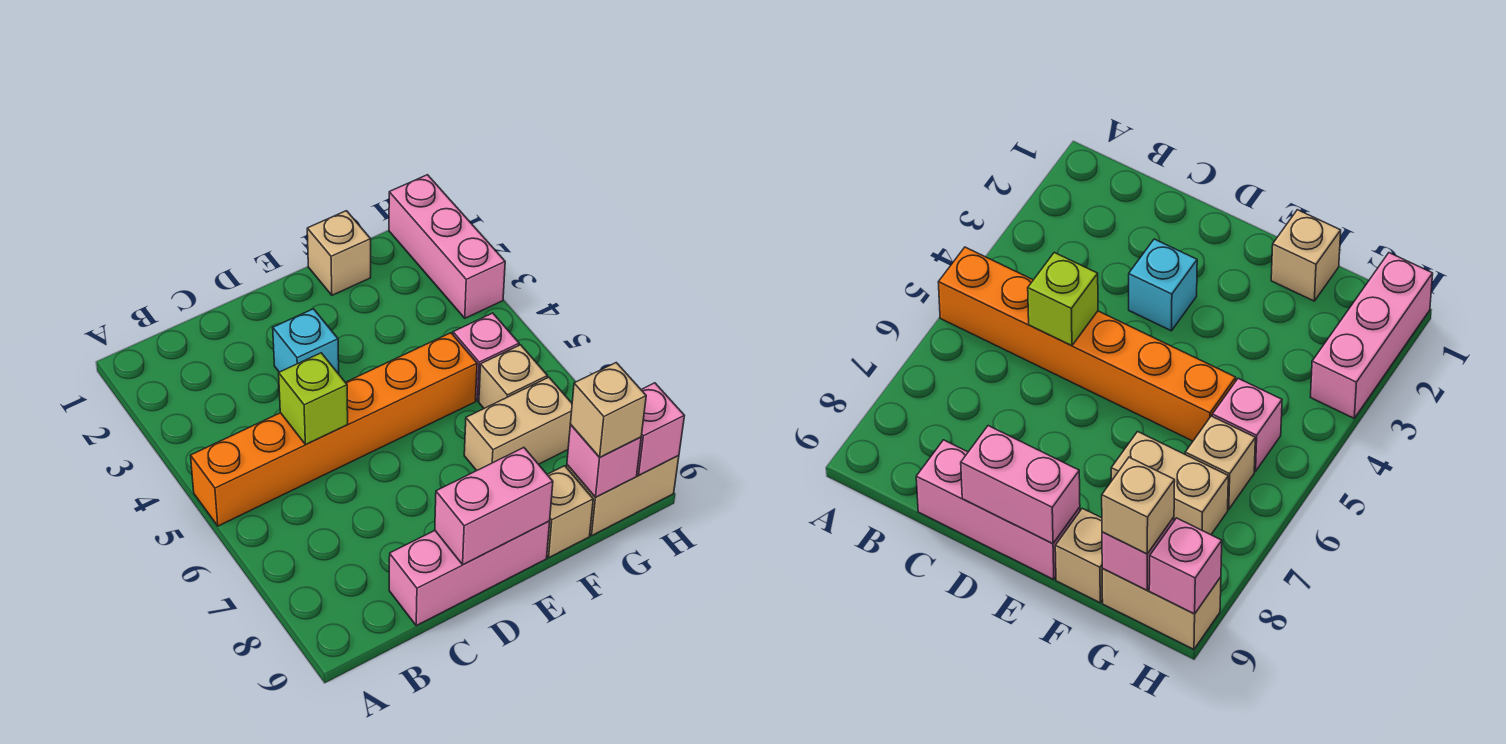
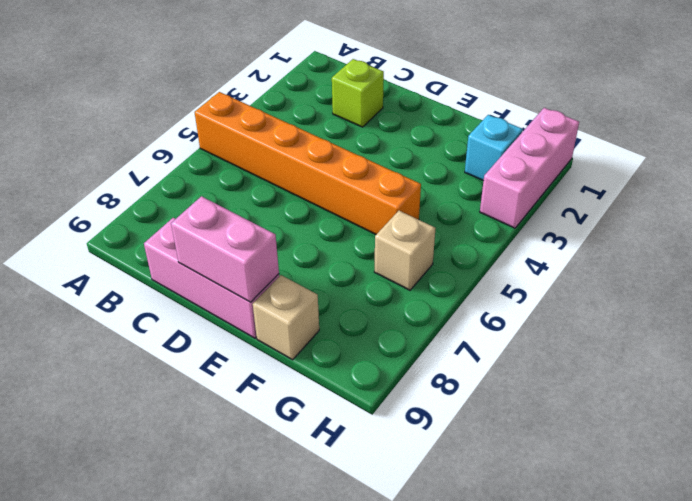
lime 1x1 brick [332,59,384,127] -> lime 1x1 brick moved to [279,353,348,445]
cyan 1x1 brick [465,115,523,181] -> cyan 1x1 brick moved to [273,309,339,374]
none -> tan 1x1 brick [307,211,371,295]
none -> tan 1x2 brick [464,377,572,471]
none -> pink 1x1 brick [453,313,519,401]

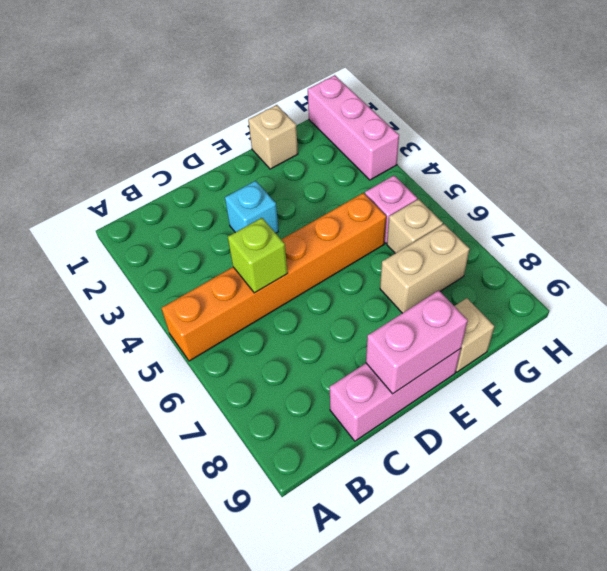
none -> tan 1x2 brick [567,456,679,535]
none -> pink 1x1 brick [567,425,641,497]
none -> pink 1x1 brick [637,383,684,475]

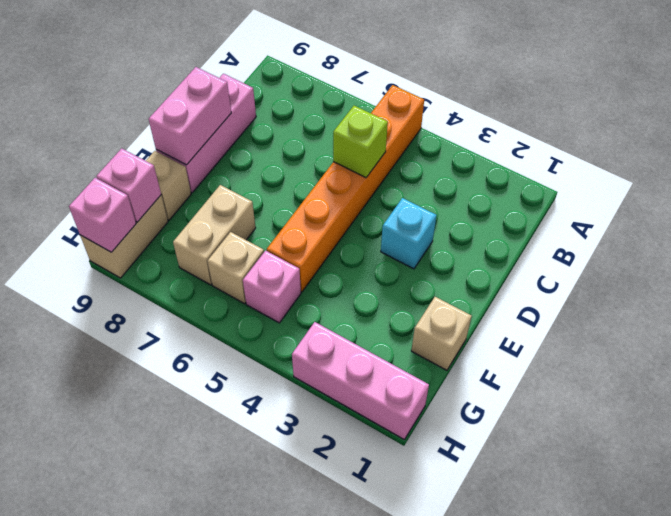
none -> tan 1x1 brick [570,363,646,457]

